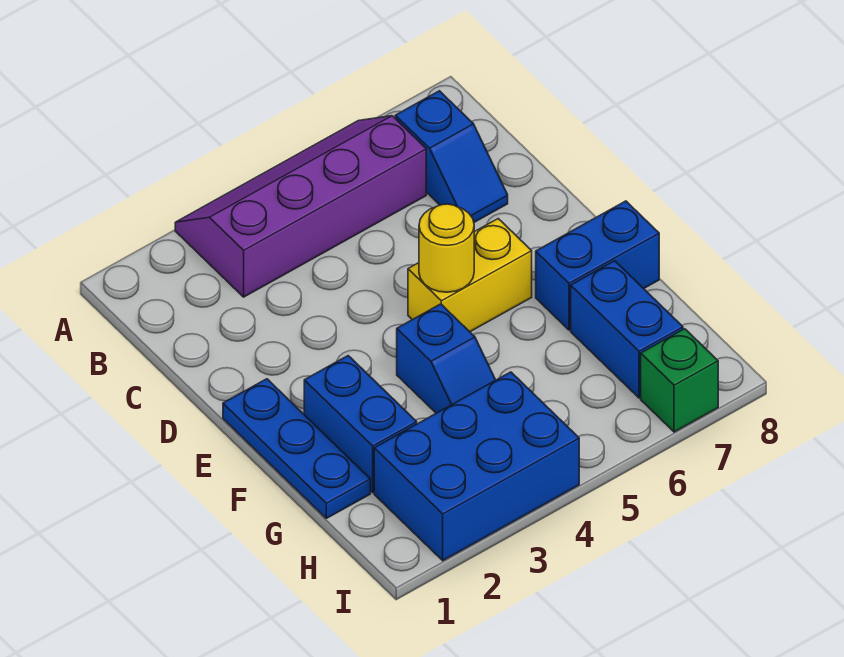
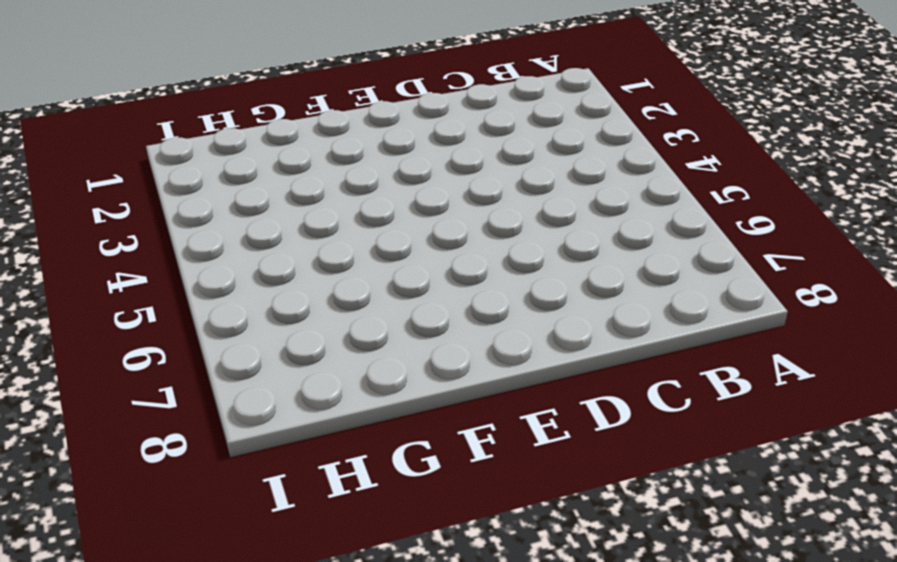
none -> purple 2x4 slope [175,116,426,297]
none -> blue 1x2 slope [395,91,508,222]

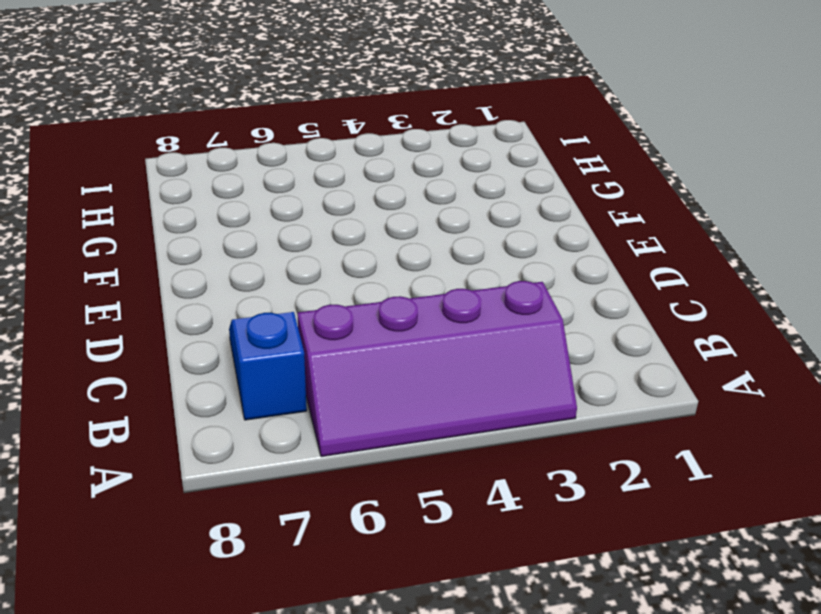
none -> blue 1x3 plate [223,379,370,518]
none -> yellow 1x2 brick [408,219,532,332]

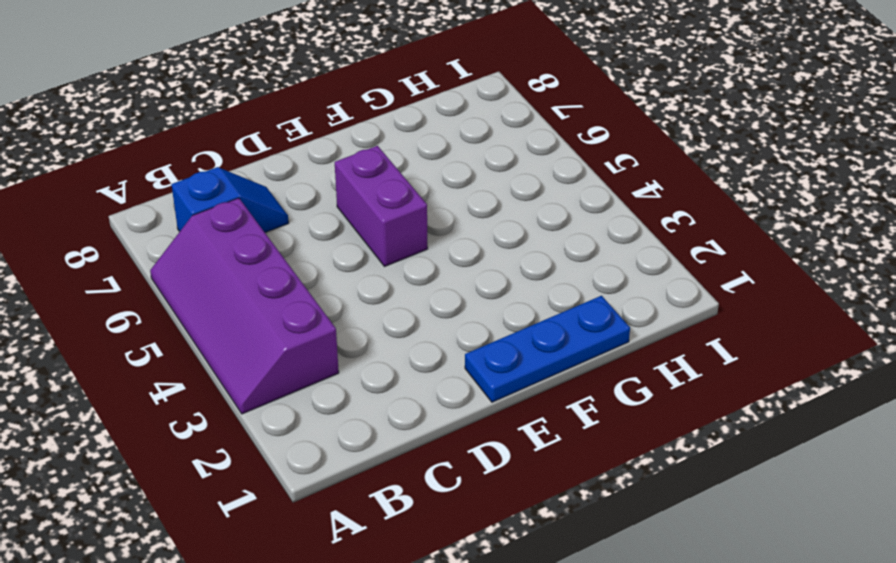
purple 1x2 brick [335,146,428,267] -> yellow 1x2 brick [408,219,532,332]
none -> blue 1x2 brick [304,356,417,493]
none -> blue 1x2 slope [397,304,495,413]

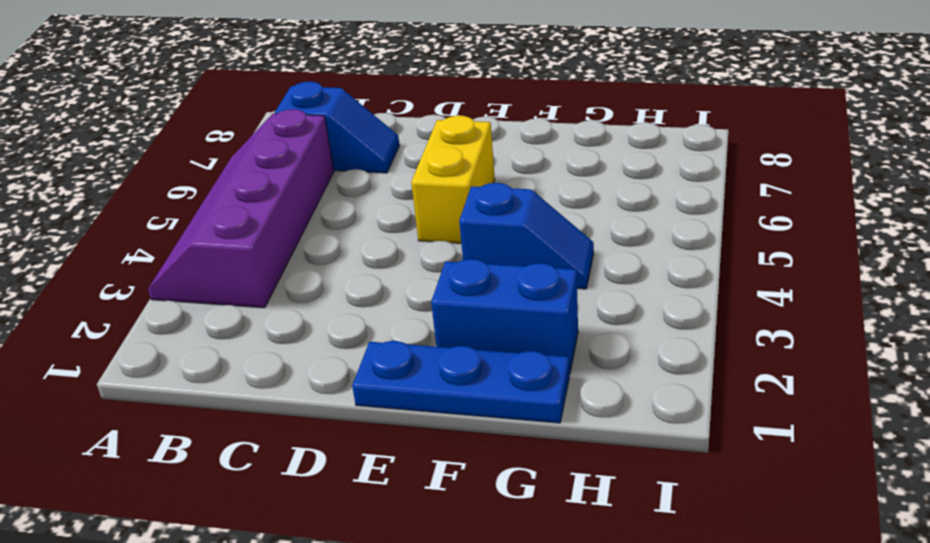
none -> blue 1x2 brick [536,201,659,330]
none -> blue 1x2 brick [571,261,683,398]

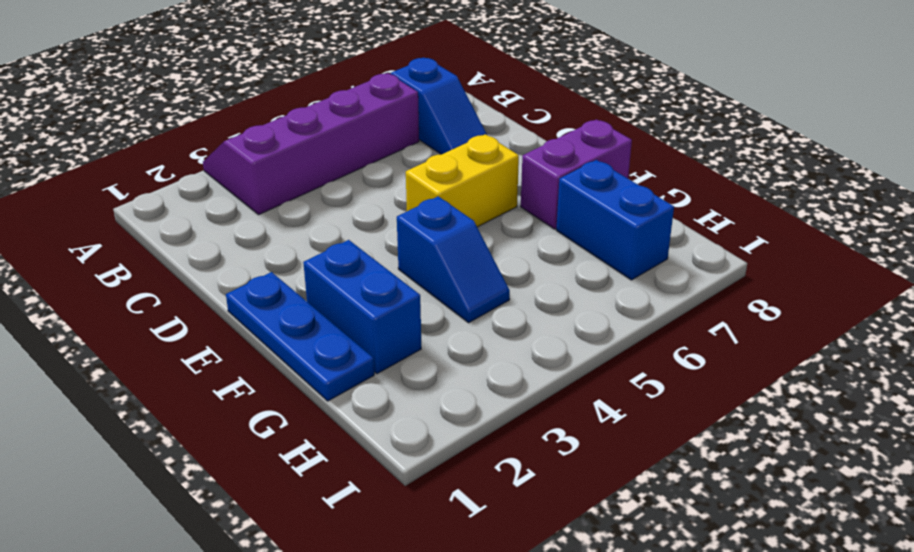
purple 1x2 brick [521,120,632,229] -> blue 1x2 brick [536,201,659,330]
none -> blue 2x3 brick [374,372,579,561]
none -> green 1x1 brick [641,329,718,432]

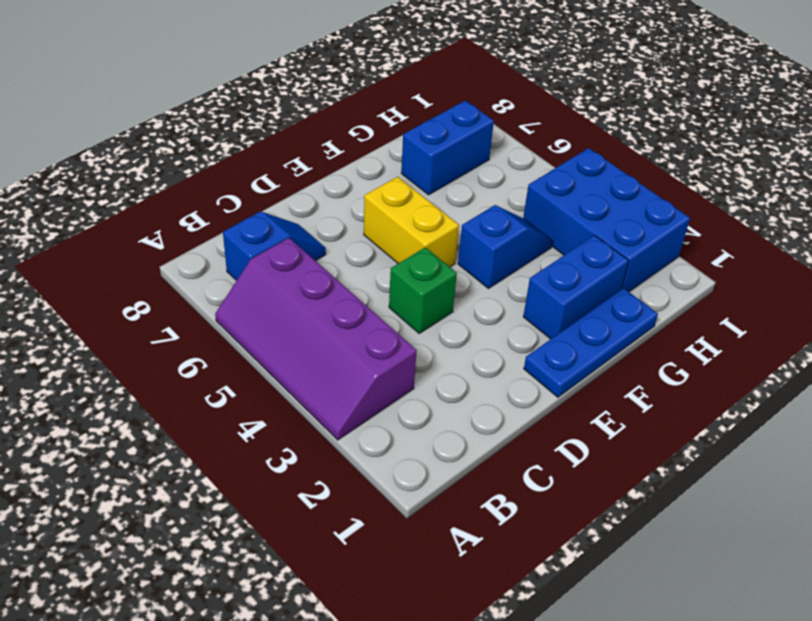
green 1x1 brick [389,247,457,333] -> green 1x1 brick moved to [641,329,718,432]
none -> blue 1x2 brick [536,201,659,330]
none -> yellow 1x1 round brick [419,204,474,292]

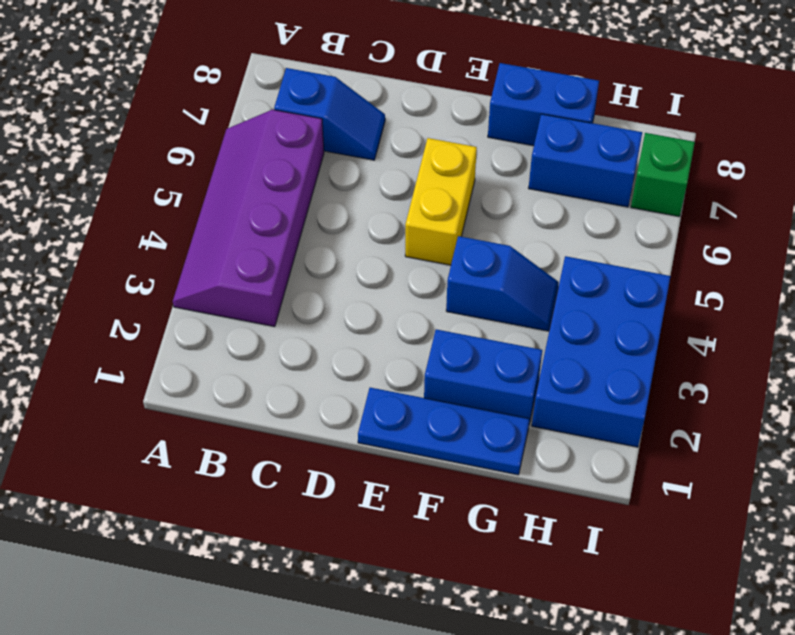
blue 1x2 brick [488,63,599,146] -> blue 1x2 brick turned to [536,201,659,330]
none -> yellow 1x1 round brick [419,204,474,292]

